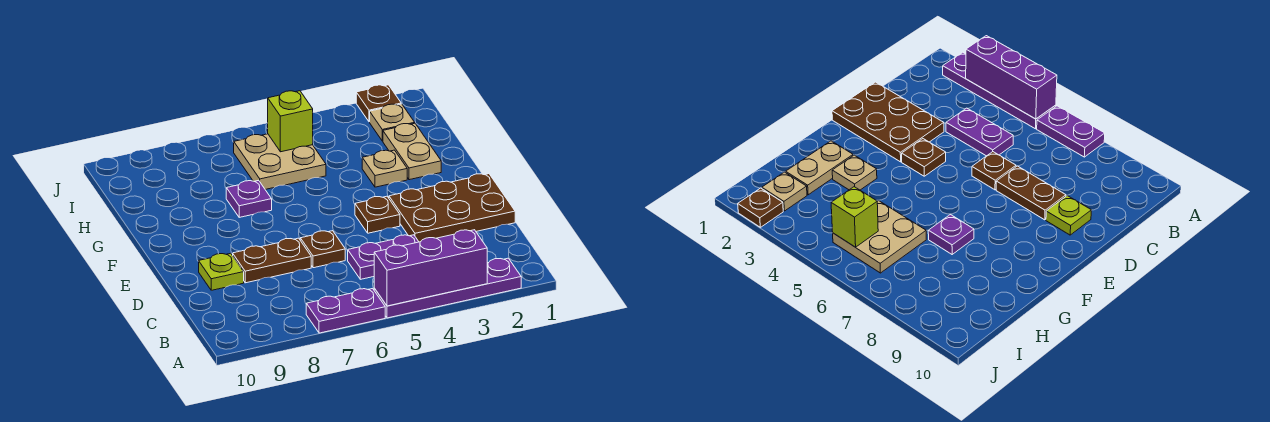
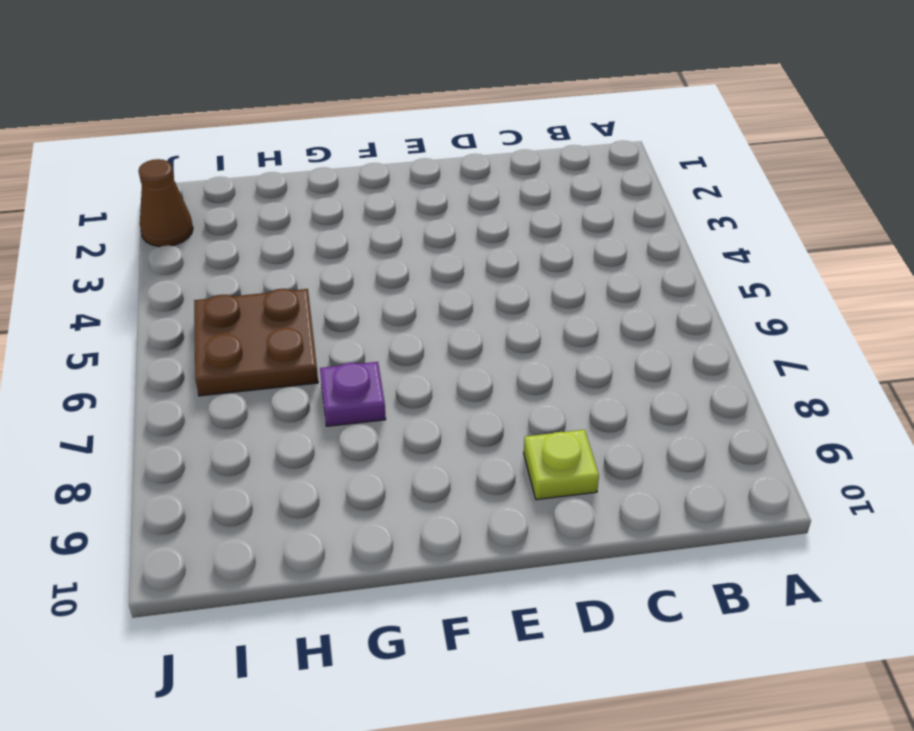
brown 2x2 plate [194,289,318,396] -> tan 2x2 plate [234,134,326,189]
brown 1x1 cone [138,159,193,247] -> brown 1x1 plate [356,85,401,122]
none -> purple 1x4 plate [374,258,521,318]
none -> purple 1x2 plate [306,289,385,333]
none -> purple 1x2 plate [348,235,419,279]

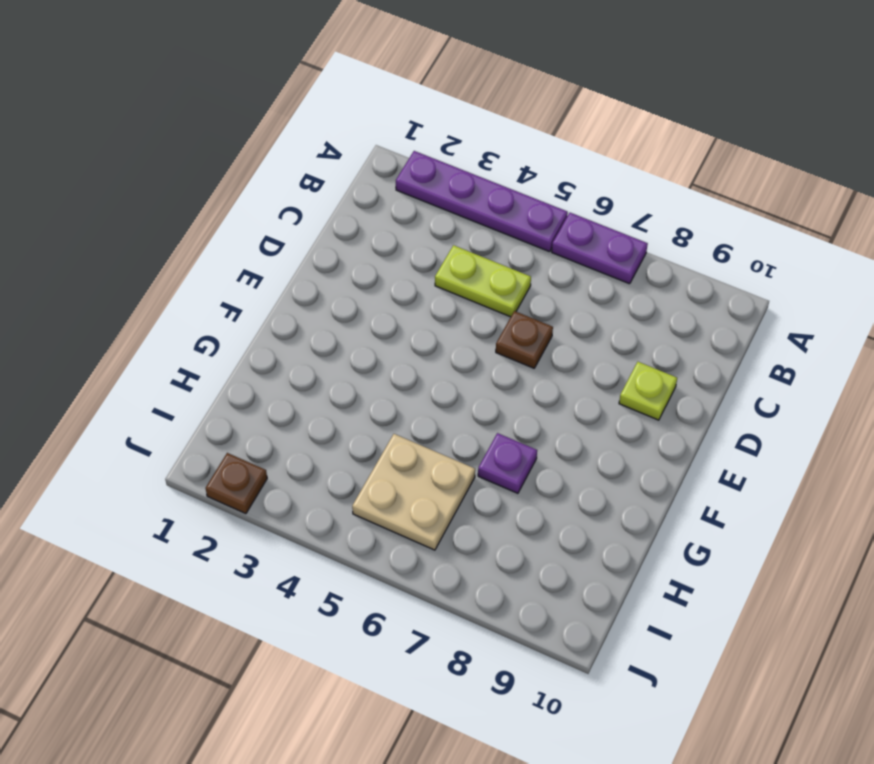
lime 1x2 plate [435,245,531,317] -> purple 1x2 plate [348,235,419,279]
none -> brown 2x3 plate [389,174,515,242]
none -> brown 1x2 plate [233,238,311,283]
none -> brown 1x1 plate [355,196,400,233]

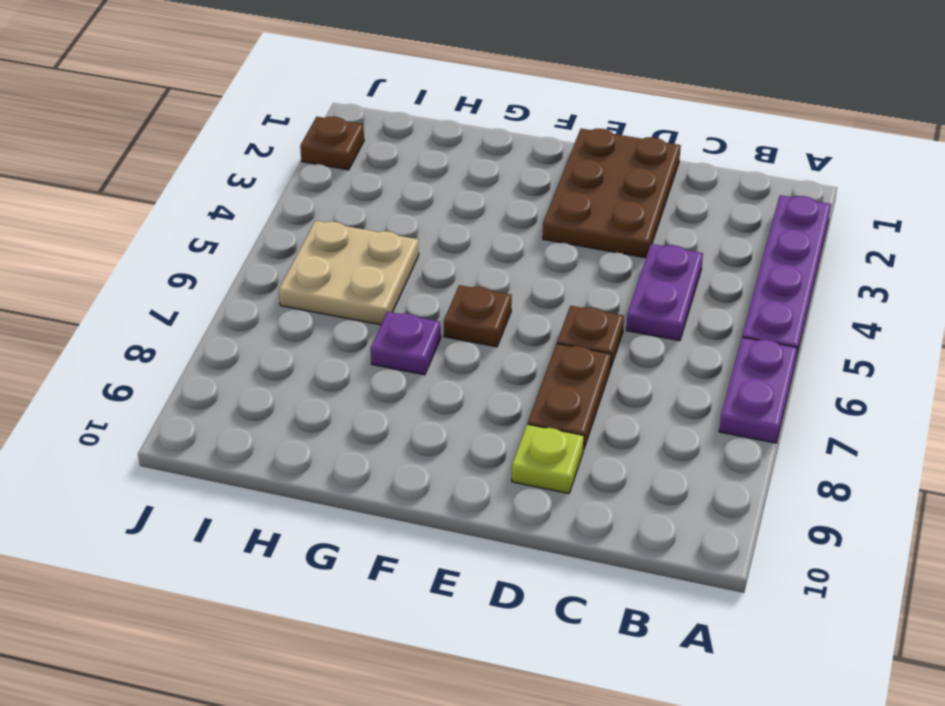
brown 1x1 plate [444,285,512,347] -> brown 1x1 plate moved to [355,196,400,233]
none -> tan 1x2 plate [383,123,441,180]
none -> tan 1x1 plate [362,150,407,187]
none -> tan 1x1 plate [370,104,415,141]

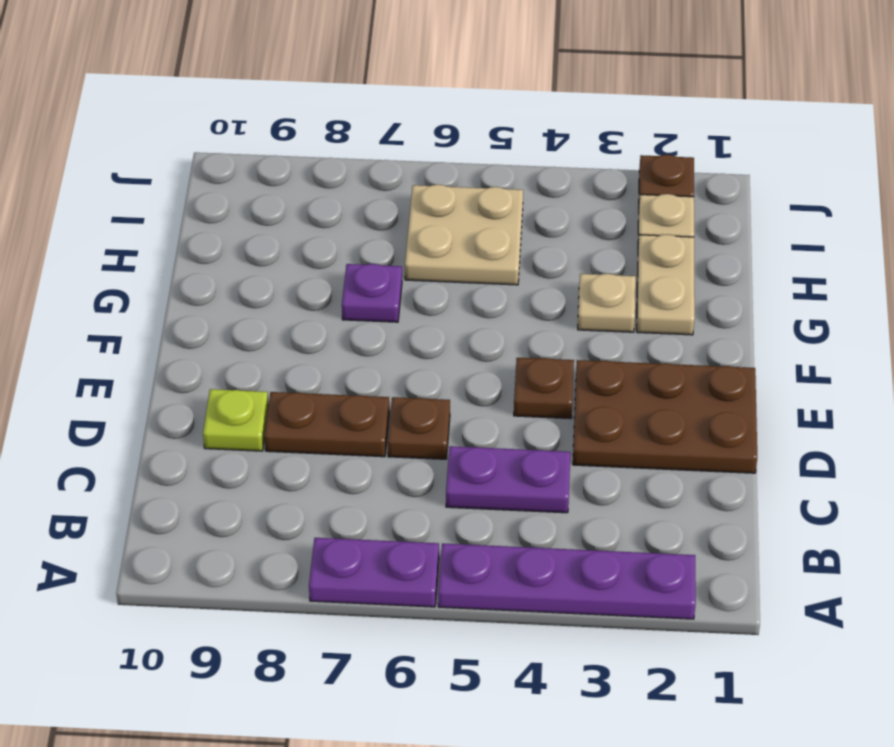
none -> purple 1x3 brick [374,230,487,306]
none -> lime 1x1 brick [268,91,313,152]

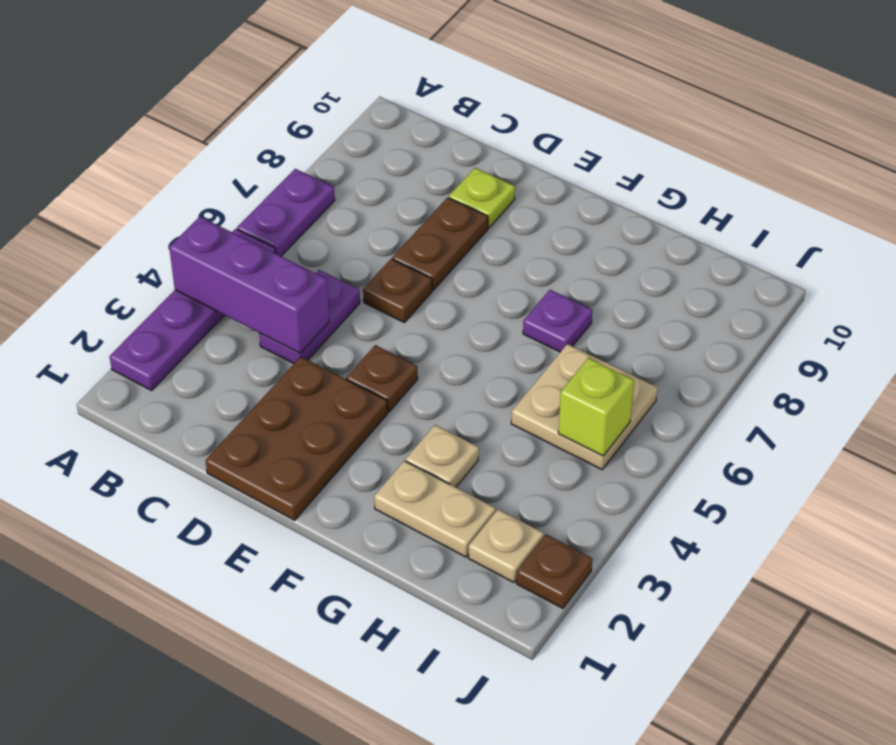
purple 1x3 brick [169,217,329,353] -> purple 1x3 brick turned to [374,230,487,306]

